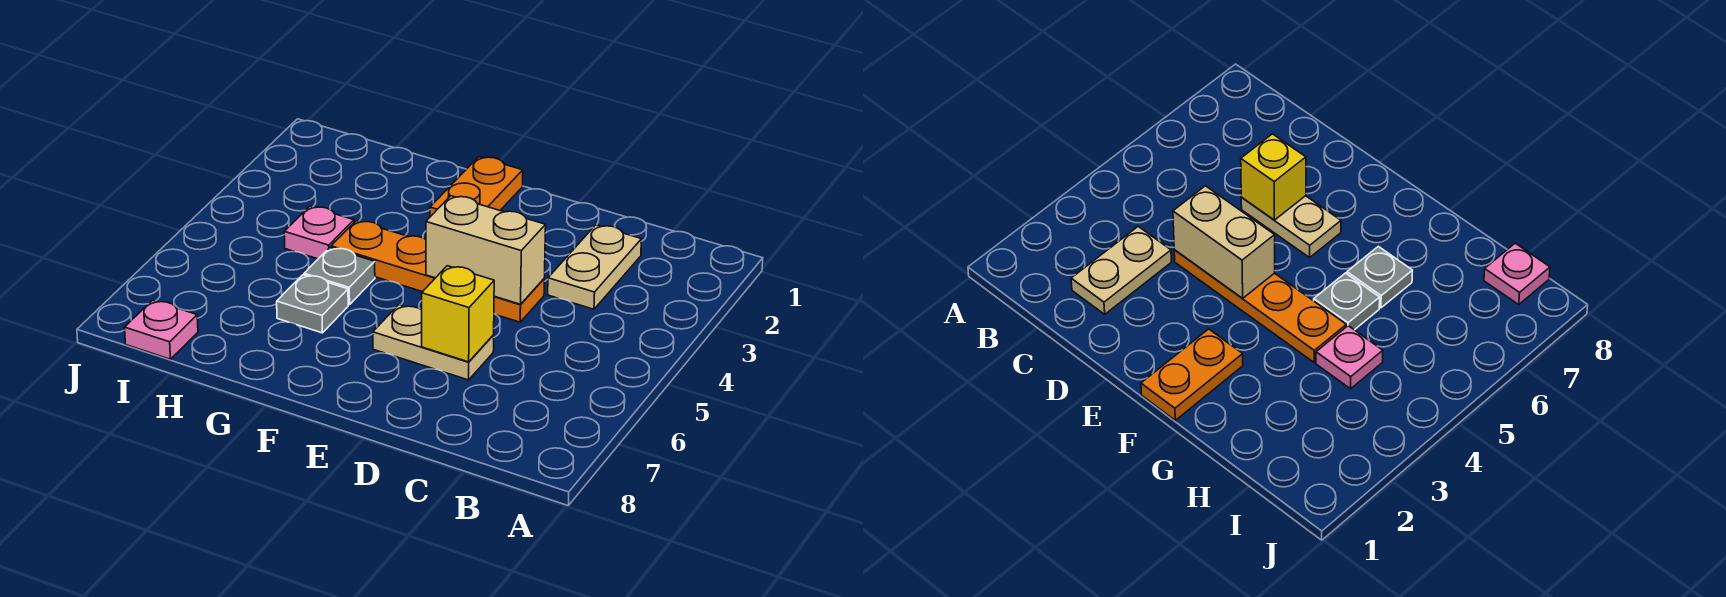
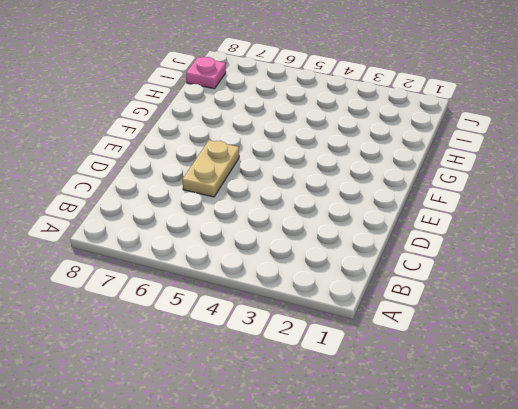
none -> tan 1x2 plate [548,225,641,309]
none -> orange 1x4 plate [331,221,544,322]

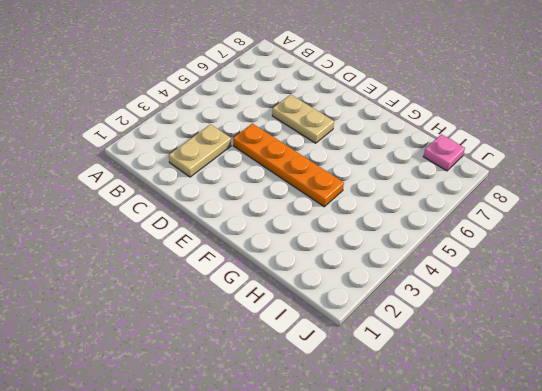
none -> orange 1x2 plate [430,157,523,217]
none -> grey 1x1 plate [304,247,375,305]

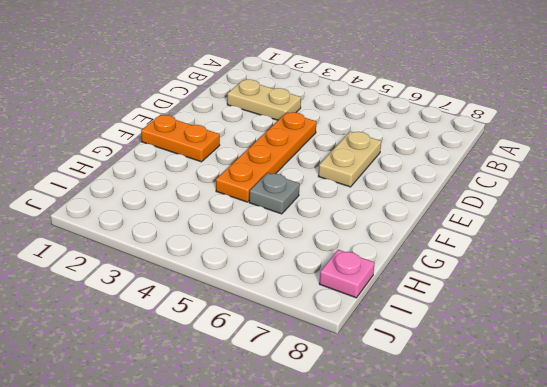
none -> grey 1x1 plate [277,275,348,333]
none -> pink 1x1 plate [284,206,354,259]

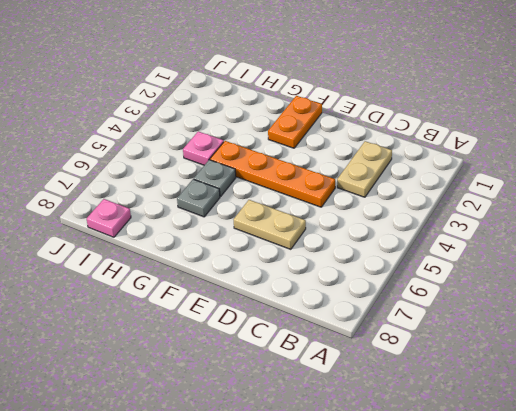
none -> tan 1x2 brick [426,196,546,304]
none -> yellow 1x1 brick [422,266,494,362]

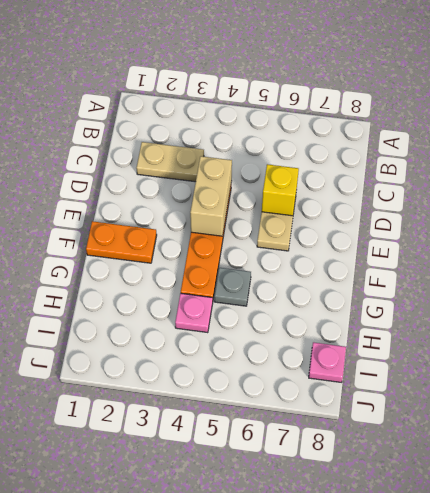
none -> grey 1x1 plate [277,275,348,333]

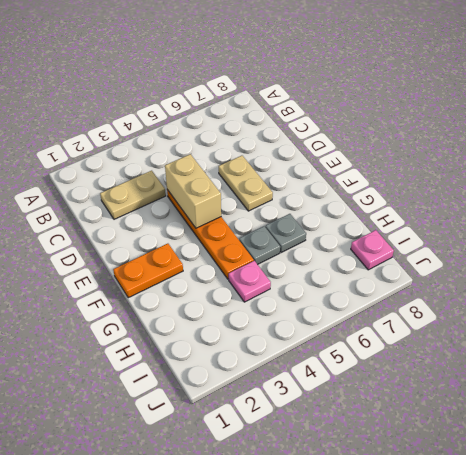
none -> yellow 1x1 brick [422,266,494,362]

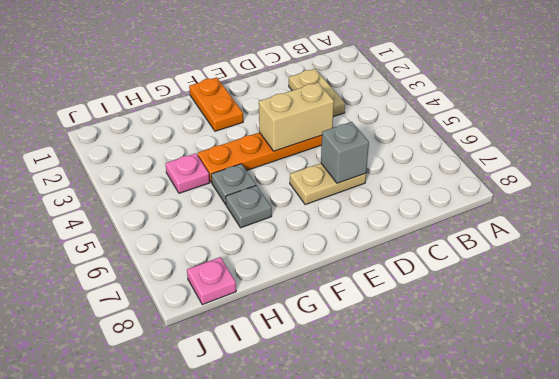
grey 1x1 brick [321,122,369,183] -> yellow 1x1 brick [422,266,494,362]

